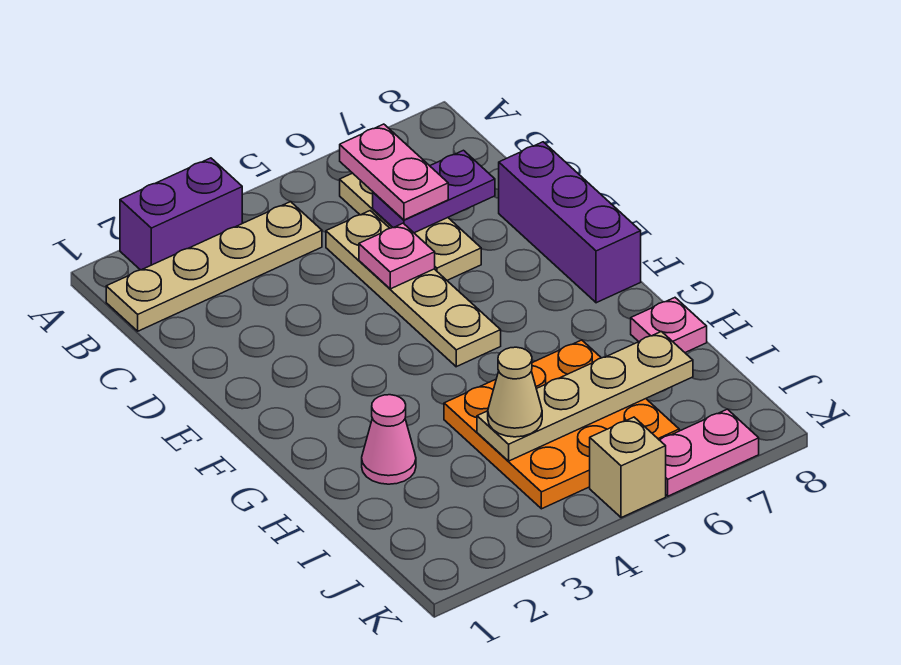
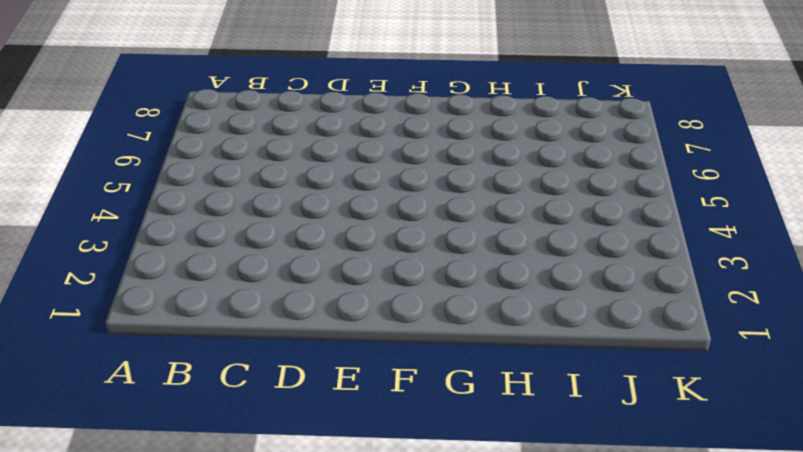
none -> purple 1x2 brick [120,158,242,270]
none -> tan 1x4 plate [106,202,322,331]
none -> tan 1x3 plate [340,173,481,280]

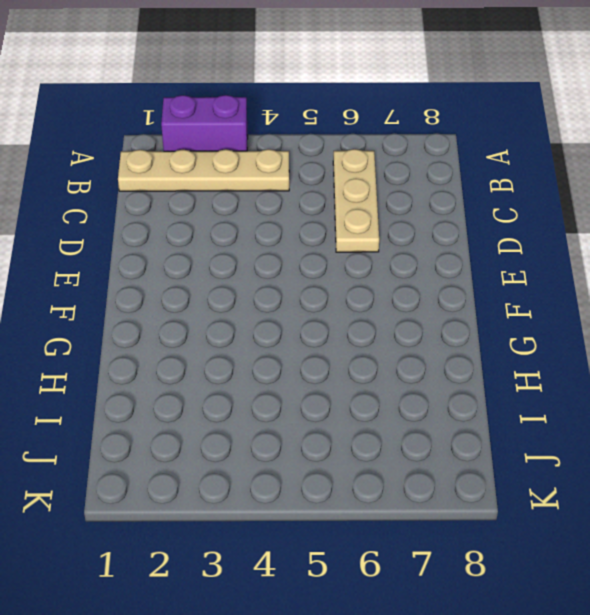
none -> tan 1x4 plate [326,211,501,367]
none -> purple 1x3 brick [499,142,641,303]
none -> pink 1x1 cone [362,395,416,484]

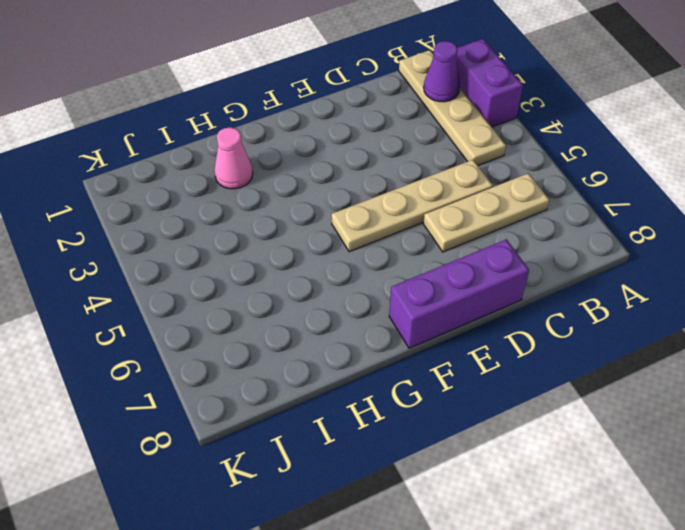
purple 1x1 cone [424,41,460,102] -> none
none -> orange 3x3 plate [444,340,679,509]
none -> pink 1x1 plate [631,298,707,353]
none -> tan 1x1 brick [590,417,666,518]

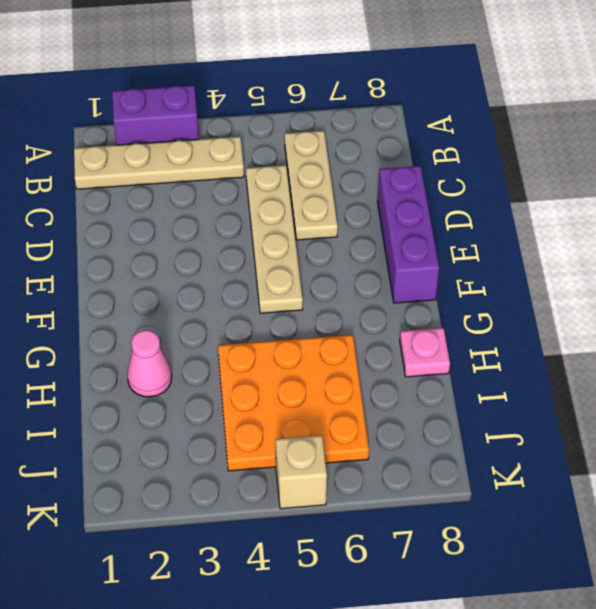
none -> pink 1x2 plate [660,409,759,496]
none -> purple 1x2 plate [373,150,495,233]
none -> pink 1x1 plate [359,223,435,289]

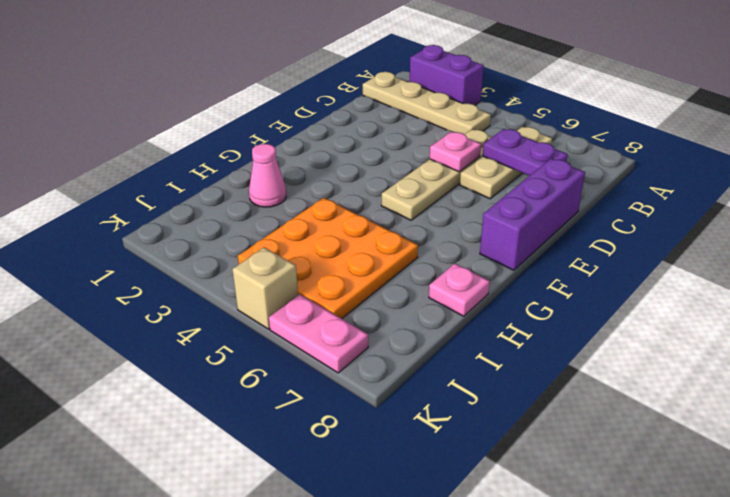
none -> tan 1x4 plate [477,332,693,461]
none -> pink 1x2 plate [340,124,448,220]
none -> tan 1x1 cone [488,347,542,437]

